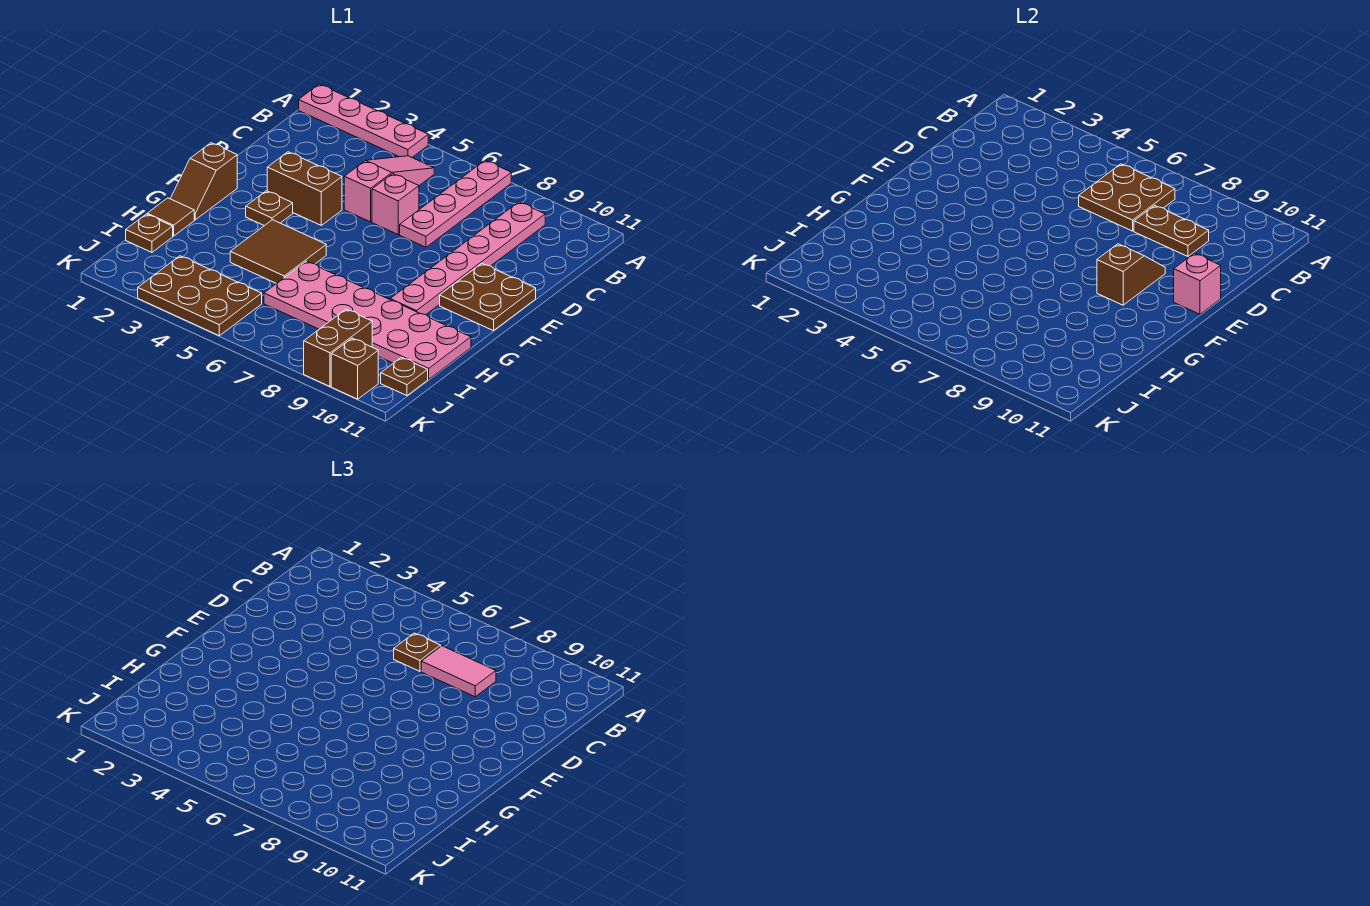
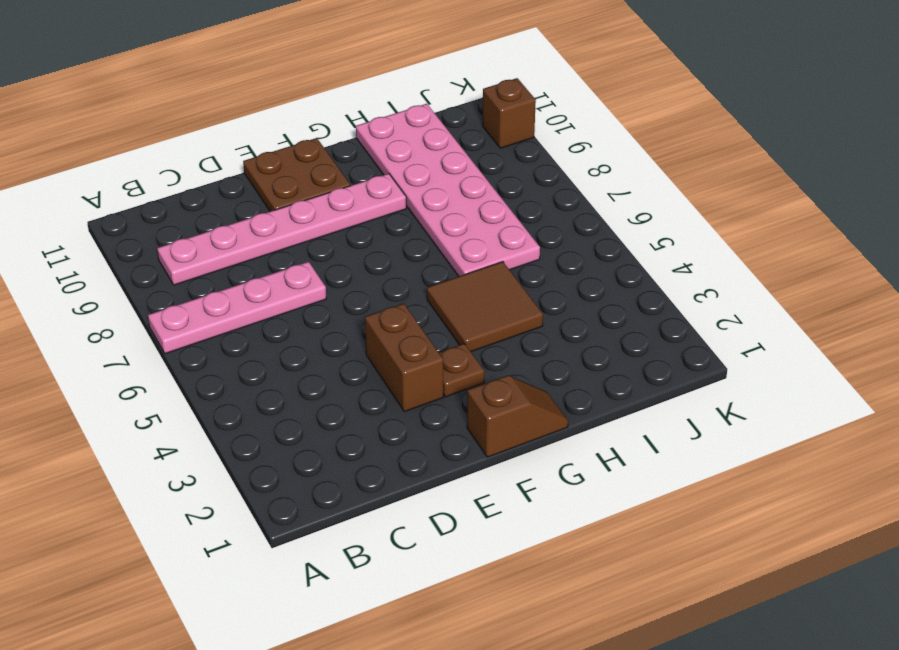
none -> pink 1x4 plate [299,84,428,157]
none -> pink 1x3 slope [344,156,434,222]
none -> pink 1x1 brick [372,174,419,234]

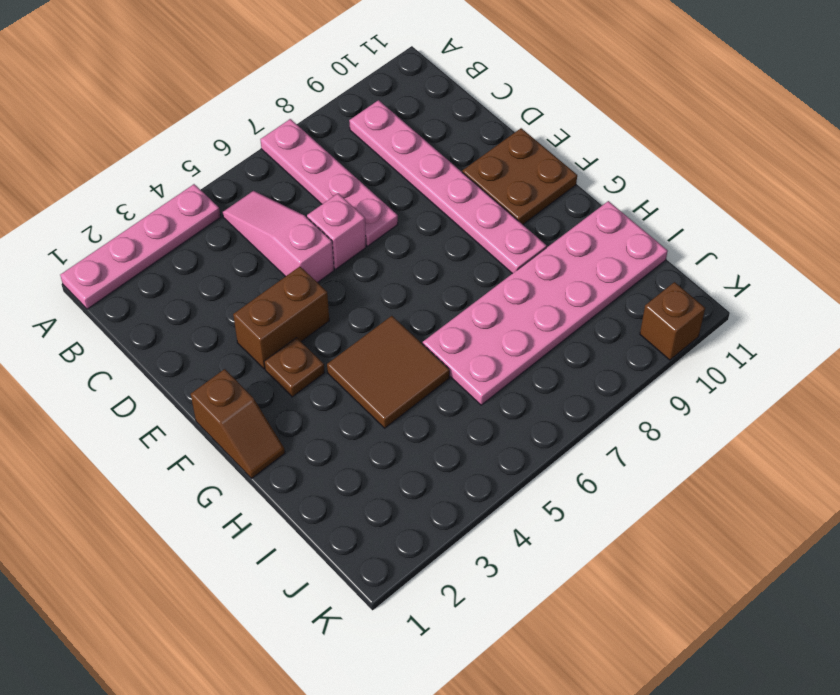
none -> brown 1x1 tile [147,198,194,236]
none -> brown 1x1 plate [126,214,173,252]
none -> brown 2x3 plate [138,256,262,336]

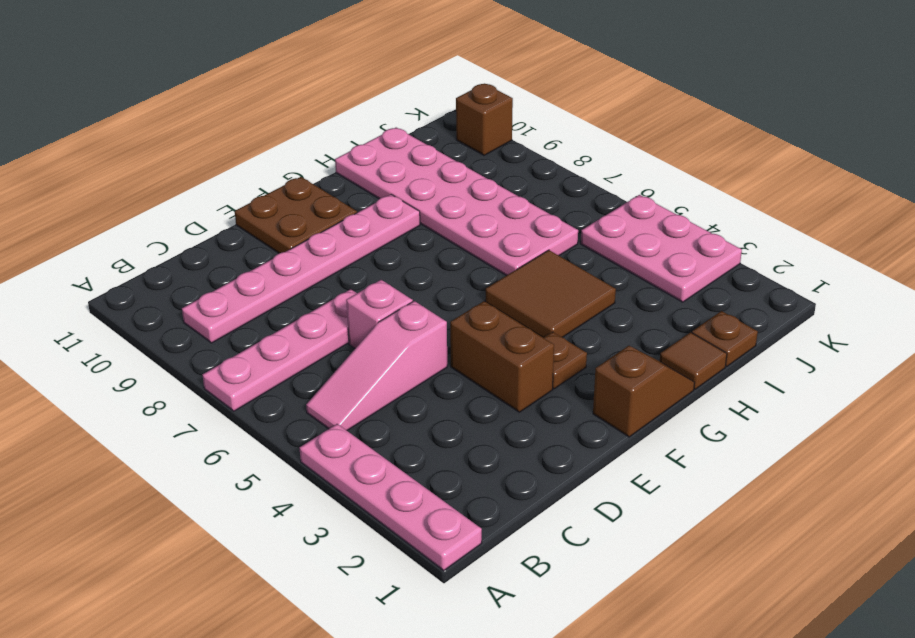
pink 2x3 plate [581,195,742,302] -> brown 2x3 plate [138,256,262,336]
none -> brown 1x2 brick [304,309,372,386]
none -> brown 1x1 plate [381,357,428,396]
none -> brown 2x2 plate [1079,164,1175,231]

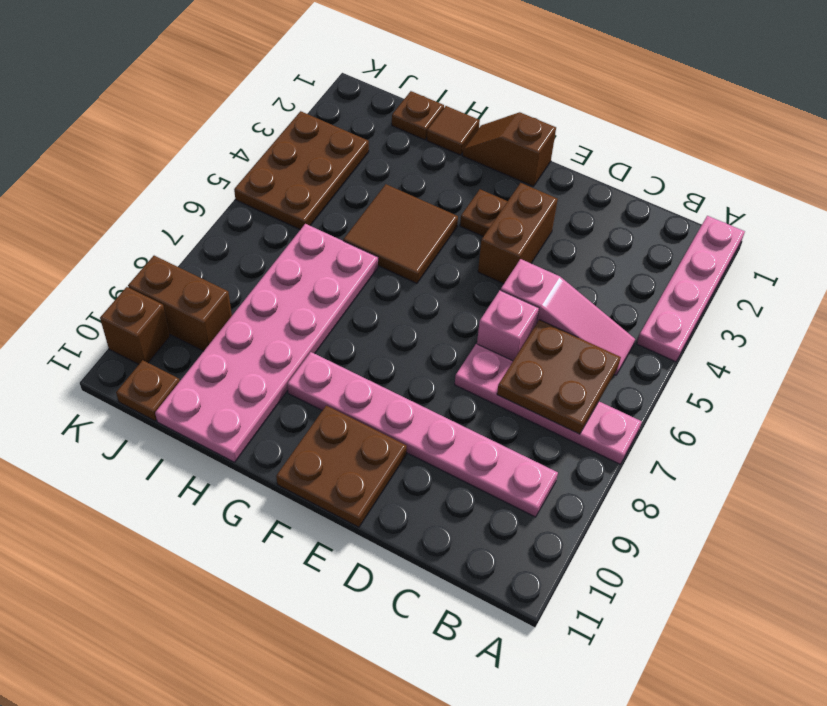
none -> brown 1x2 plate [1134,206,1209,256]
none -> brown 1x2 slope [1097,244,1165,305]
none -> pink 1x1 brick [1174,253,1221,314]

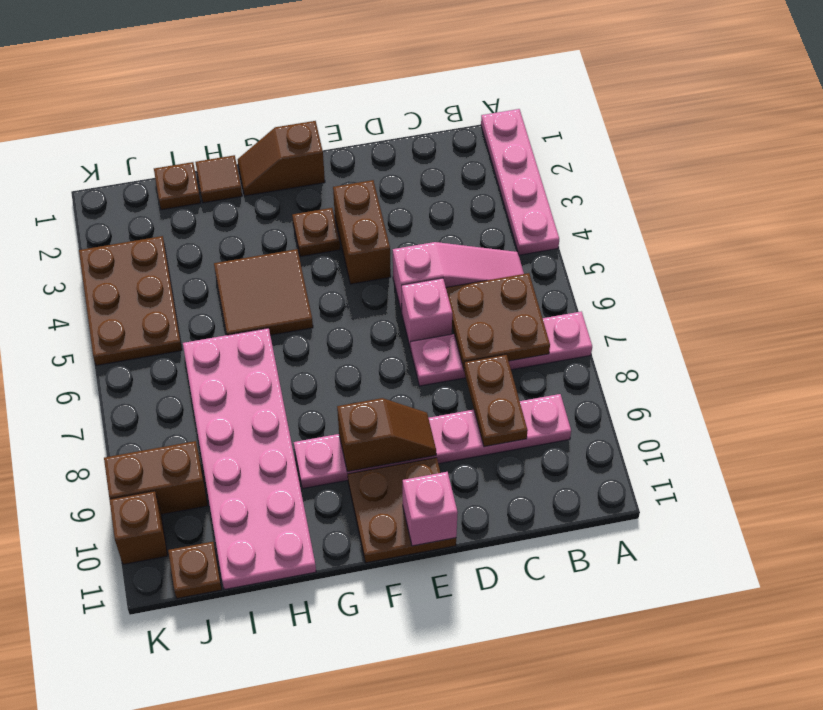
none -> brown 1x1 plate [394,633,441,671]
none -> pink 1x2 tile [421,646,496,697]

